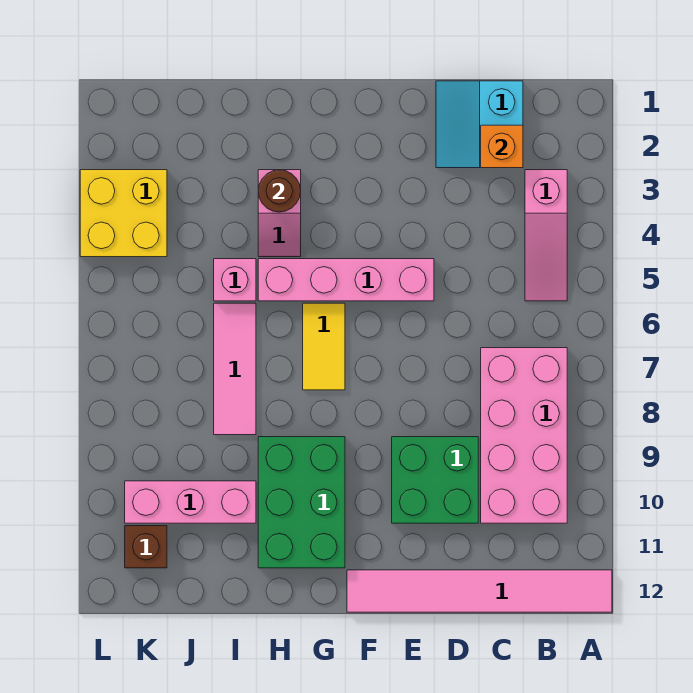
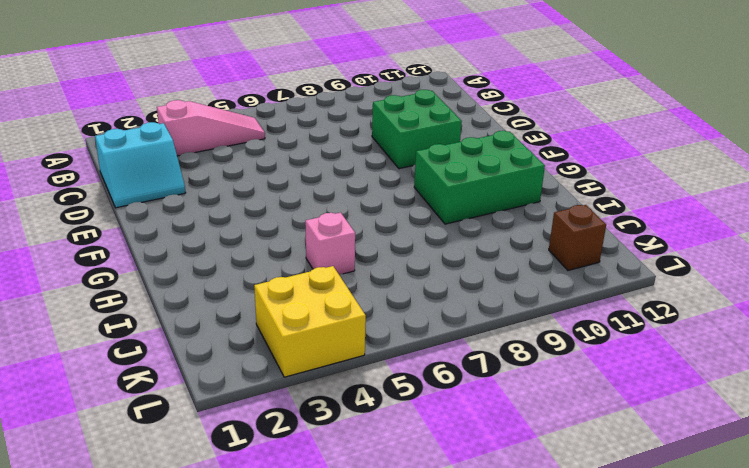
none -> pink 1x6 tile [347,570,612,612]
none -> pink 2x4 brick [481,348,567,523]
none -> pink 1x4 brick [258,259,434,301]

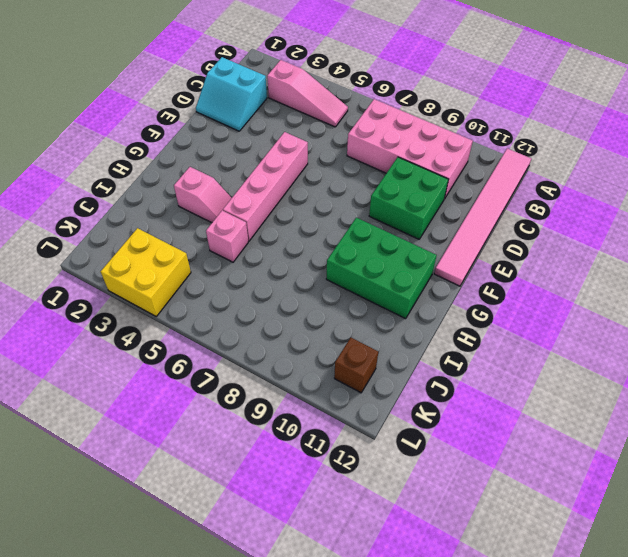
none -> yellow 1x2 tile [303,303,345,390]
none -> pink 1x3 tile [214,303,256,435]
none -> pink 1x3 brick [125,481,256,523]

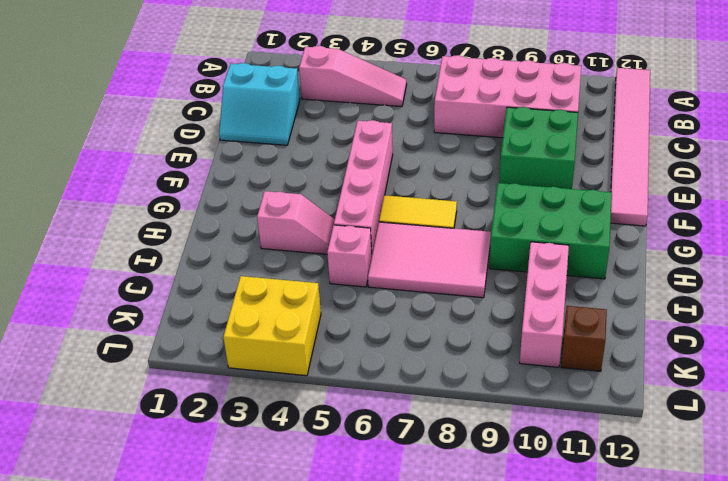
pink 2x3 tile [368,222,491,298] -> pink 1x3 tile [214,303,256,435]
none -> orange 1x1 brick [481,125,523,168]
none -> brown 1x1 round brick [258,170,301,212]

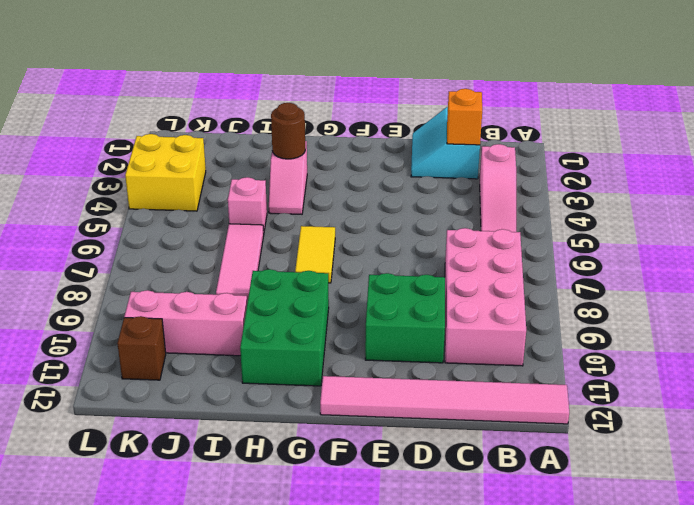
none -> pink 1x4 brick [258,259,434,301]

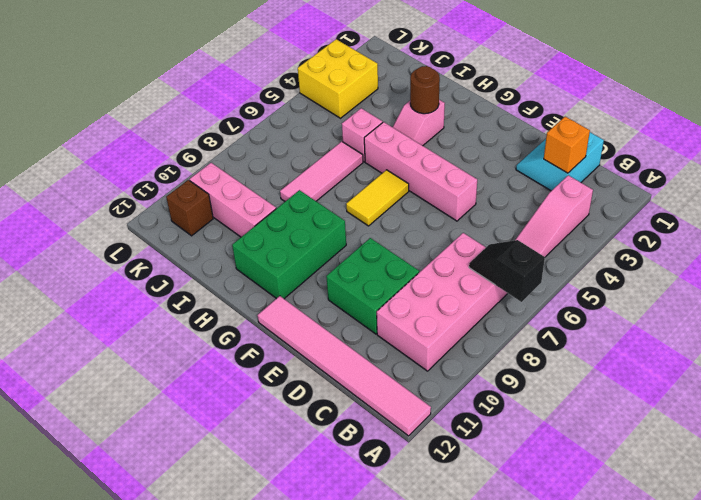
black 1x2 slope [469,240,545,302] -> none

